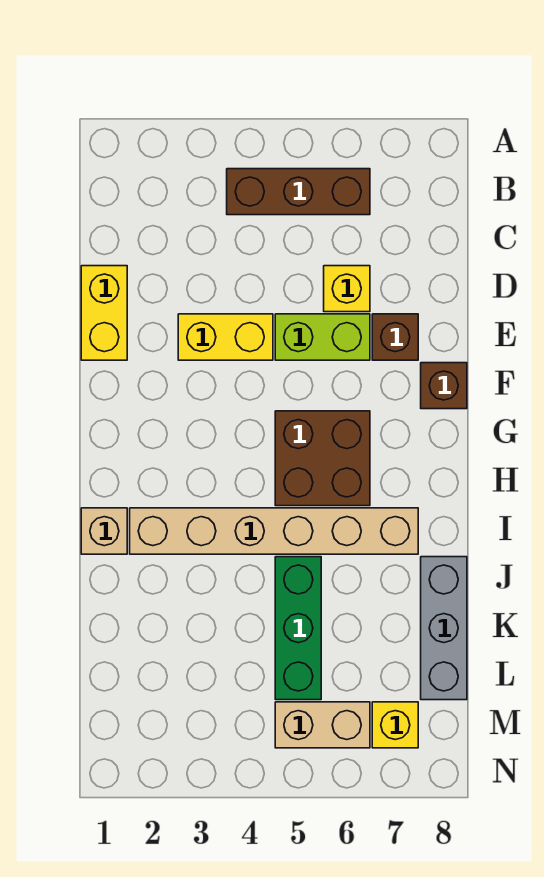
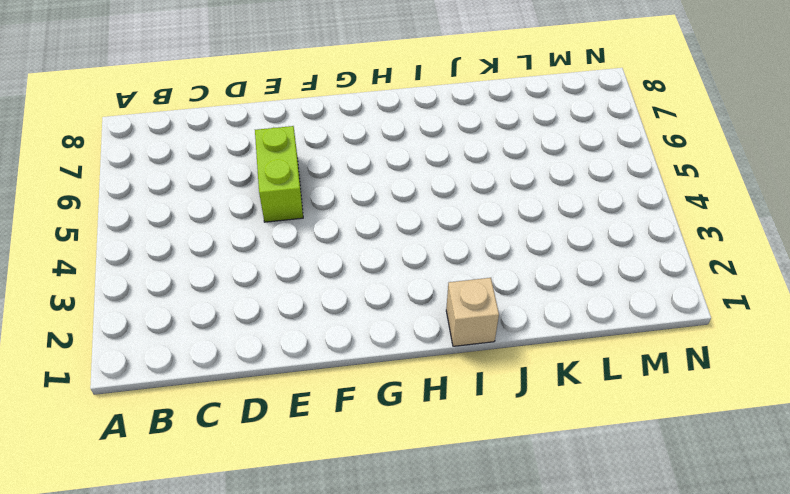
none -> brown 1x3 brick [227,169,370,215]
none -> yellow 1x2 brick [81,266,127,360]
none -> yellow 1x1 brick [324,266,370,312]

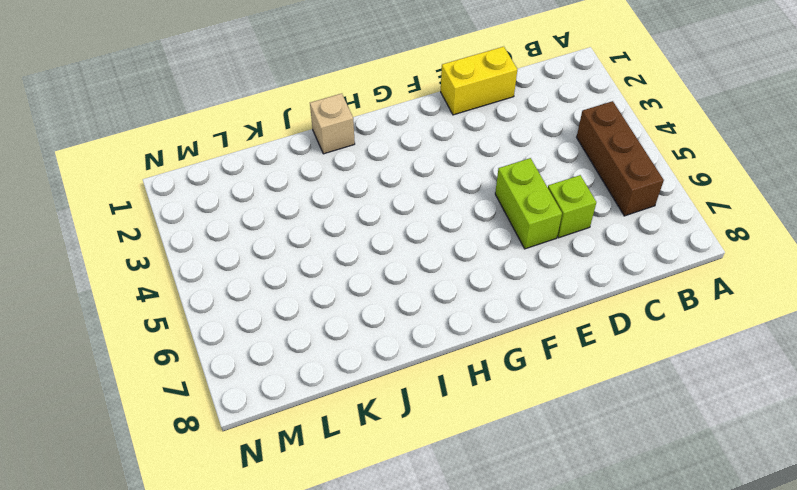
lime 1x1 brick [548,175,596,238] -> yellow 1x1 brick [324,266,370,312]
none -> yellow 1x2 brick [178,314,273,360]
none -> brown 1x1 brick [372,314,418,360]
none -> brown 1x1 brick [421,363,467,409]

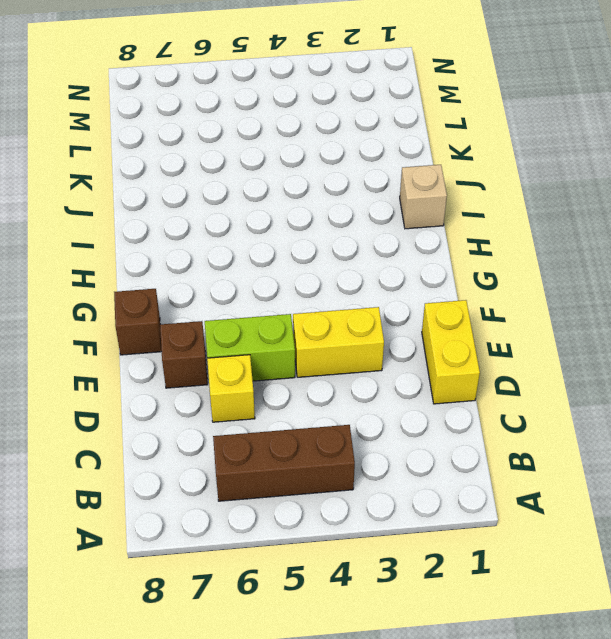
none -> brown 2x2 brick [275,411,370,506]
none -> tan 1x6 brick [130,508,418,554]
none -> green 1x3 brick [275,557,321,700]

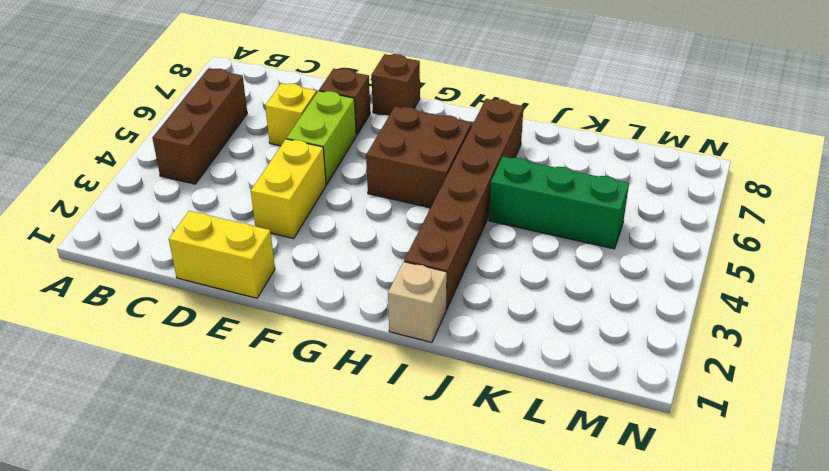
brown 1x6 brick [404,99,524,310] -> tan 1x6 brick [130,508,418,554]
none -> grey 1x3 brick [421,557,467,700]
none -> tan 1x2 brick [275,702,370,748]
none -> yellow 1x1 brick [372,702,418,748]

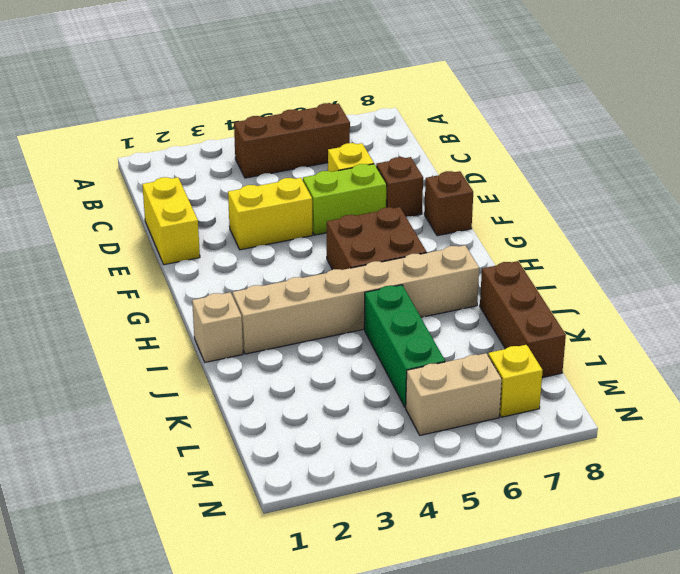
brown 1x3 brick [480,261,566,378] -> grey 1x3 brick [421,557,467,700]

